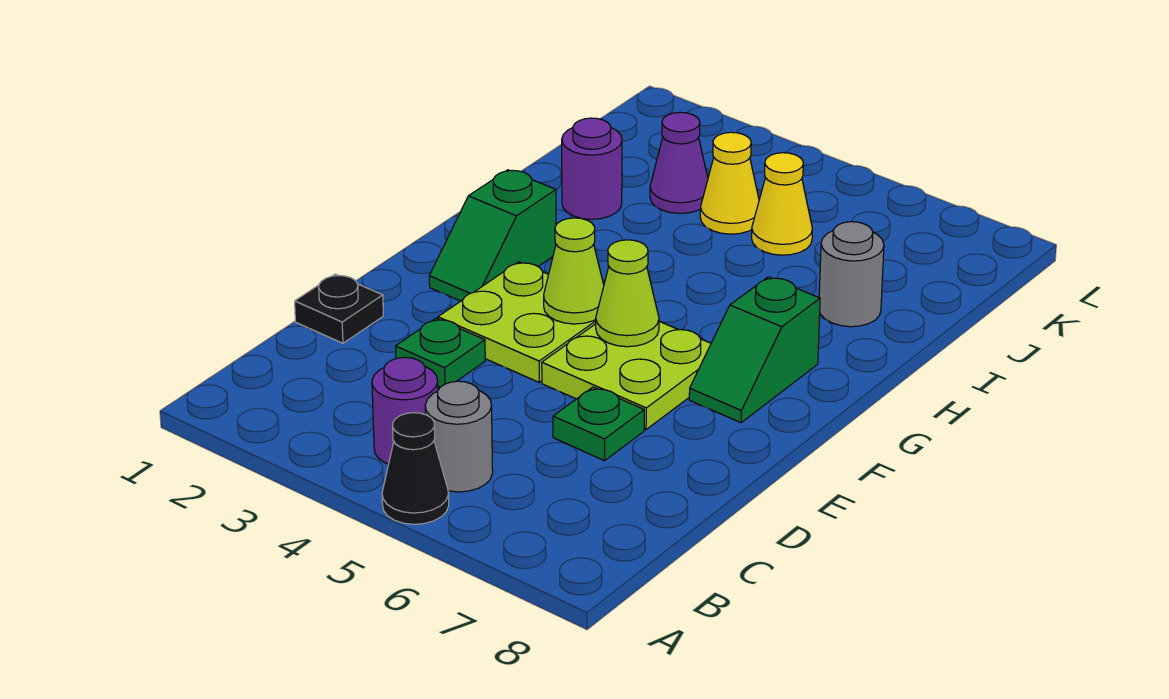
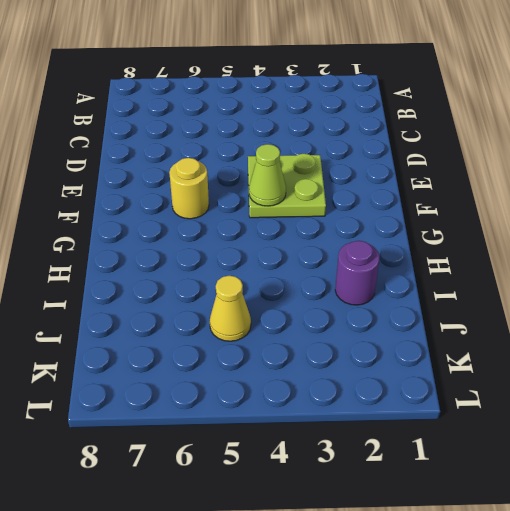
yellow 1x1 round brick [169,158,209,219] -> lime 2x2 plate [542,321,711,429]
none -> black 1x1 cone [382,413,449,524]
none -> purple 1x1 round brick [372,357,438,464]
none -> grey 1x1 round brick [425,381,493,492]

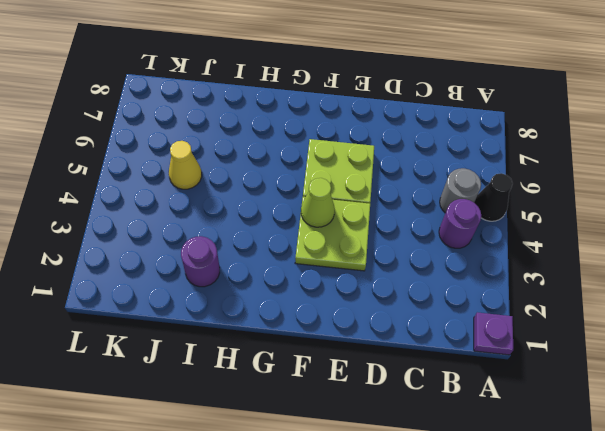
purple 1x1 plate [474,312,513,355] -> none
none -> black 1x1 plate [295,274,383,343]
none -> green 1x1 plate [396,318,485,387]
none -> green 1x1 plate [553,387,644,461]

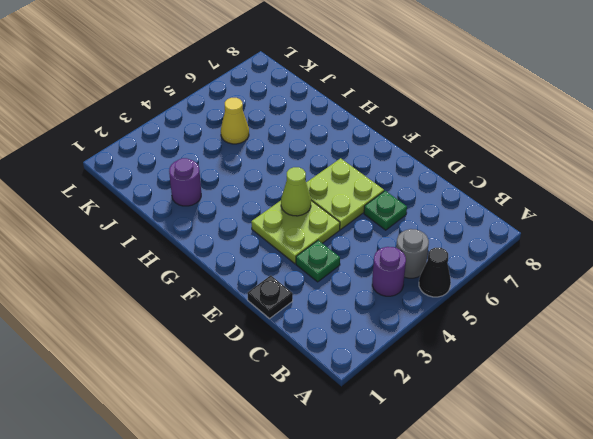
none -> green 1x2 slope [429,170,556,301]
none -> green 1x2 slope [689,277,820,423]
none -> grey 1x1 round brick [819,222,884,327]

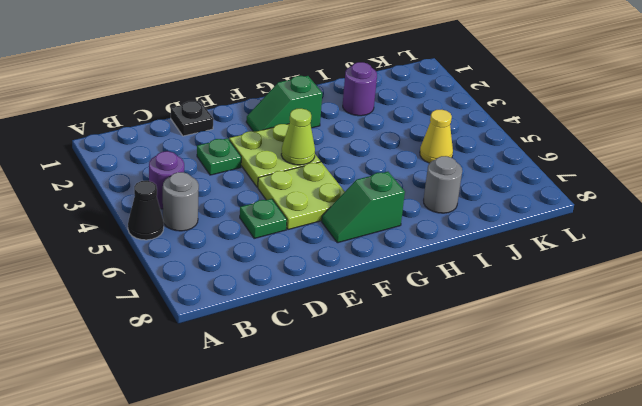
none -> purple 1x1 cone [650,112,708,213]
none -> yellow 1x1 cone [700,132,759,234]
none -> lime 1x1 cone [596,240,659,347]

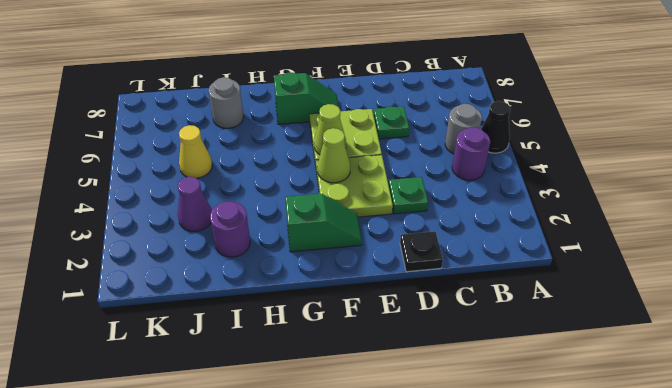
none -> yellow 1x1 cone [700,132,759,234]

